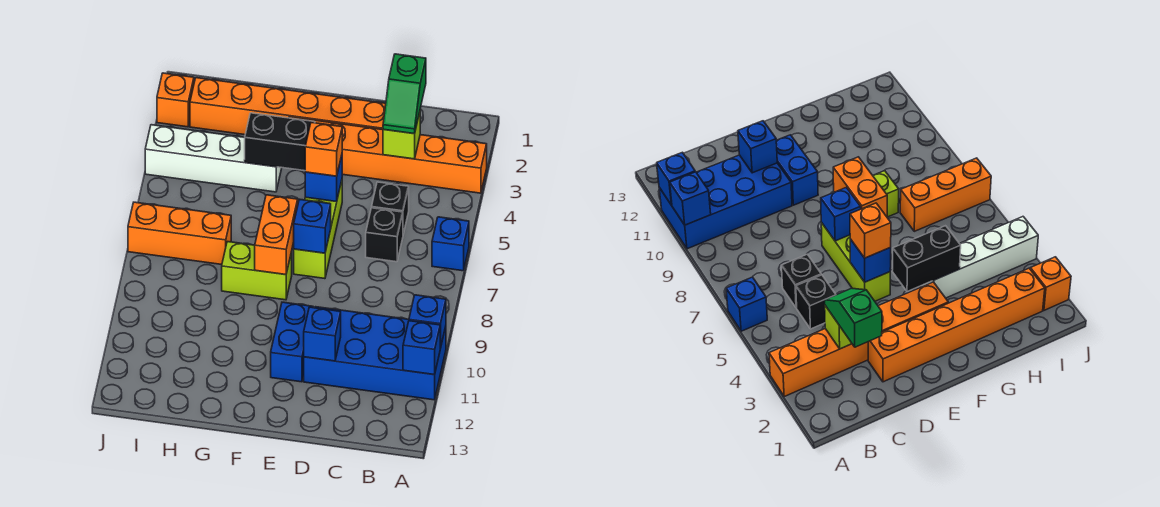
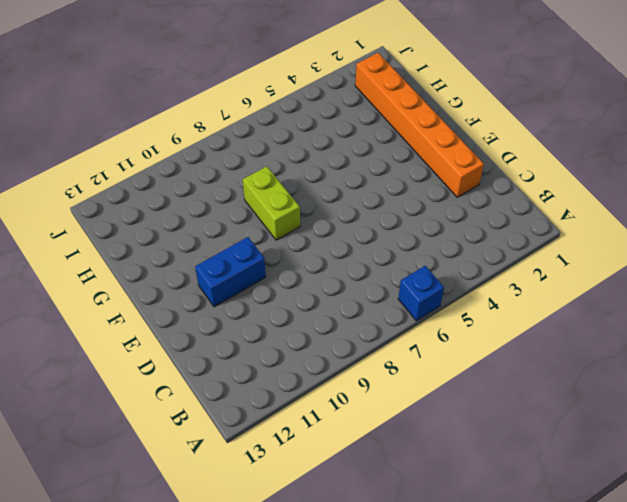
none -> orange 1x6 brick [289,117,487,193]
none -> blue 2x4 brick [304,307,446,400]
none -> black 1x1 brick [372,182,409,234]

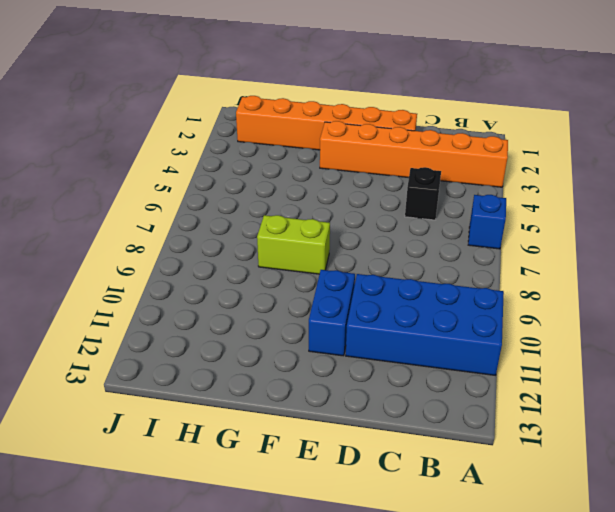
none -> black 1x1 brick [366,208,403,262]
none -> lime 1x3 brick [294,181,342,279]
none -> white 1x4 brick [145,125,282,192]

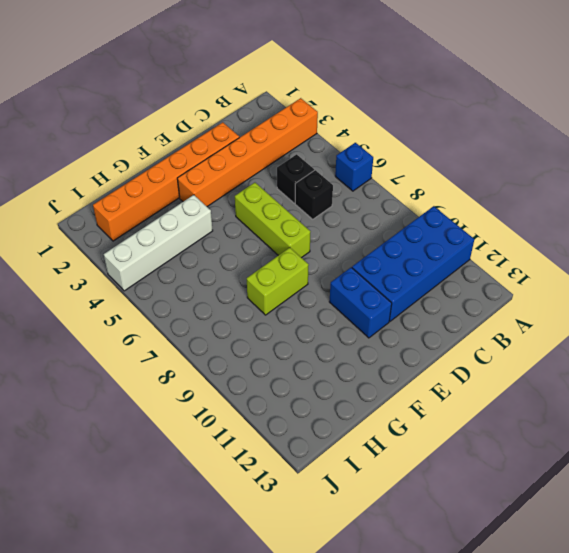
none -> orange 1x3 brick [128,202,231,265]
none -> orange 1x1 brick [157,73,194,127]
none -> blue 1x1 brick [409,295,446,348]

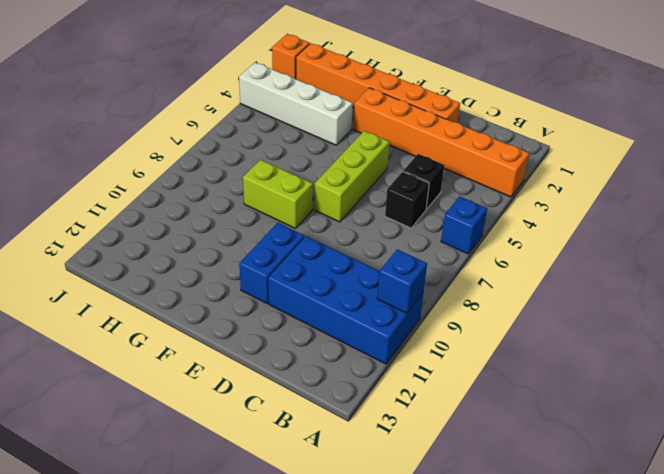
none -> orange 1x3 brick [128,202,231,265]
none -> blue 1x1 brick [403,321,440,375]
none -> lime 1x1 brick [383,112,420,159]

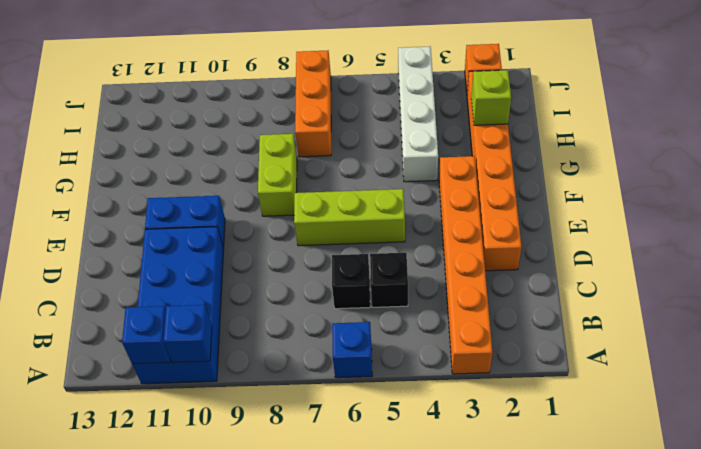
lime 1x1 brick [471,70,511,125] -> lime 1x1 brick moved to [383,112,420,159]
none -> blue 1x1 brick [304,307,341,361]
none -> blue 1x1 brick [305,155,342,202]
none -> blue 1x1 brick [294,199,331,253]

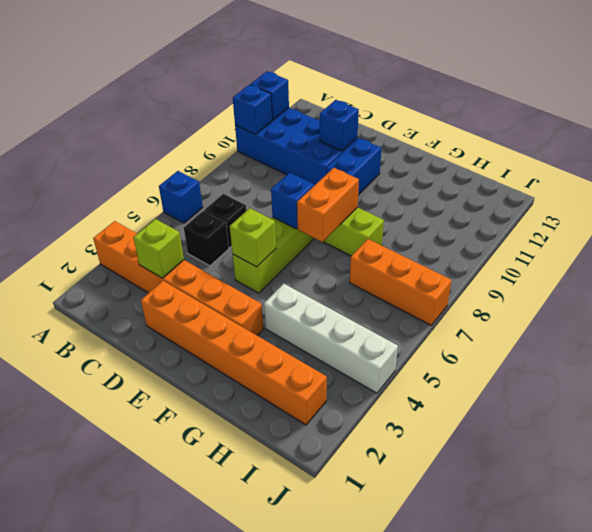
lime 1x1 brick [230,208,276,267] -> blue 1x1 brick [305,155,342,202]
none -> orange 1x1 brick [157,73,194,127]
none -> black 1x2 brick [245,113,315,171]
none -> green 1x2 slope [383,54,426,134]

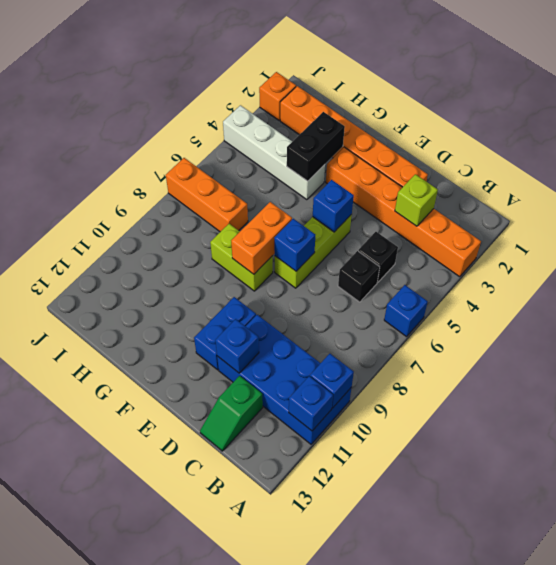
green 1x2 slope [200,376,263,451] -> green 1x2 slope moved to [383,54,426,134]
black 1x2 brick [287,112,345,181] -> black 1x2 brick turned to [245,113,315,171]
none -> orange 1x1 brick [305,122,342,176]

